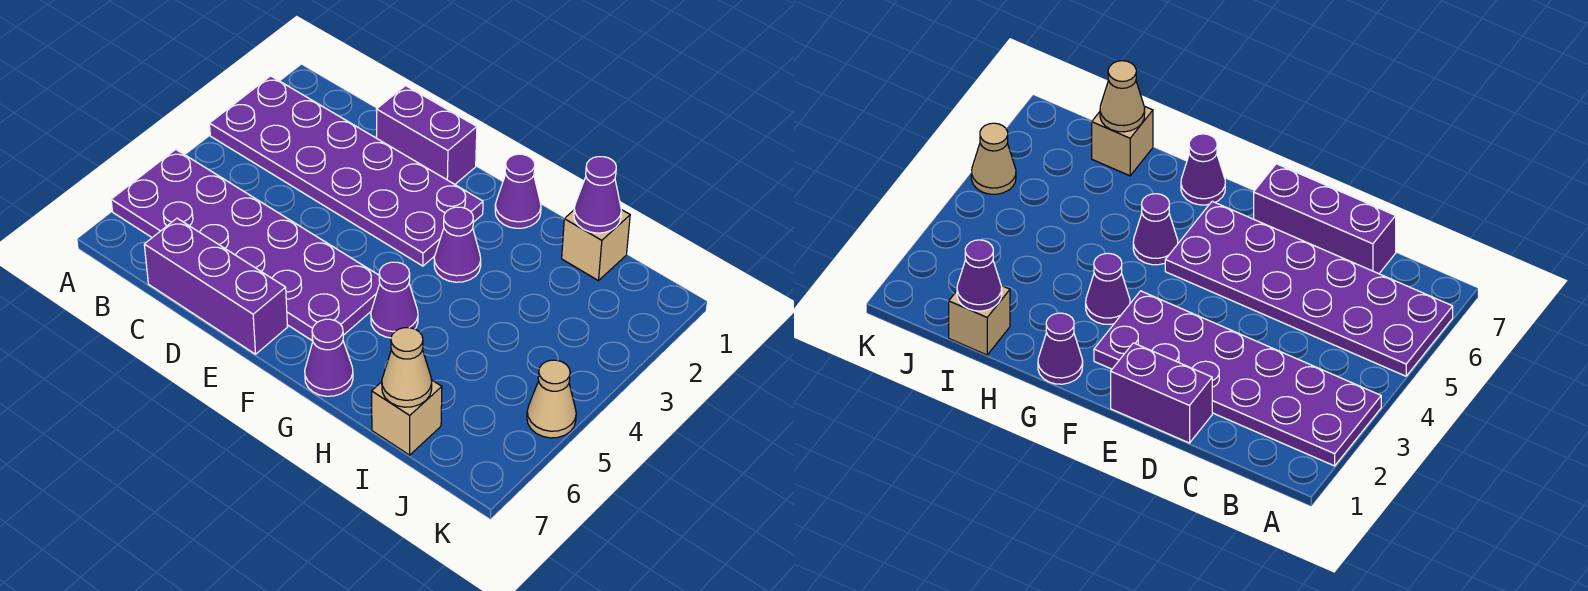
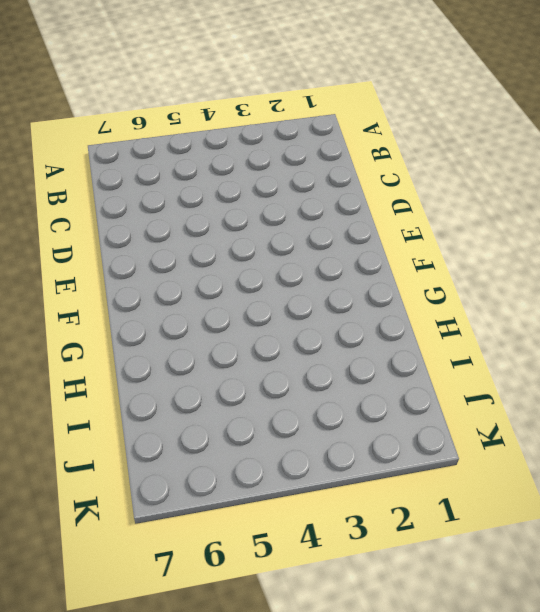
none -> purple 2x6 plate [209,76,483,266]
none -> purple 2x6 plate [111,149,380,341]
none -> purple 1x3 brick [144,218,287,354]

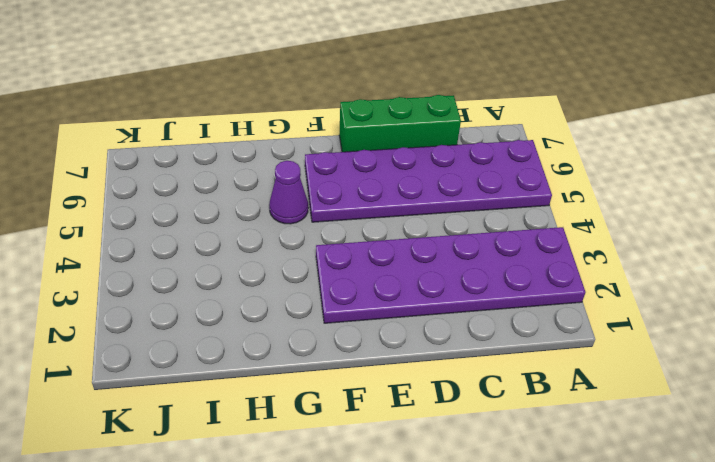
green 1x3 brick [339,95,461,152] -> purple 1x3 brick [144,218,287,354]
none -> purple 1x2 brick [376,86,477,184]
none -> purple 1x1 cone [495,154,541,228]
none -> purple 1x1 cone [434,207,481,282]

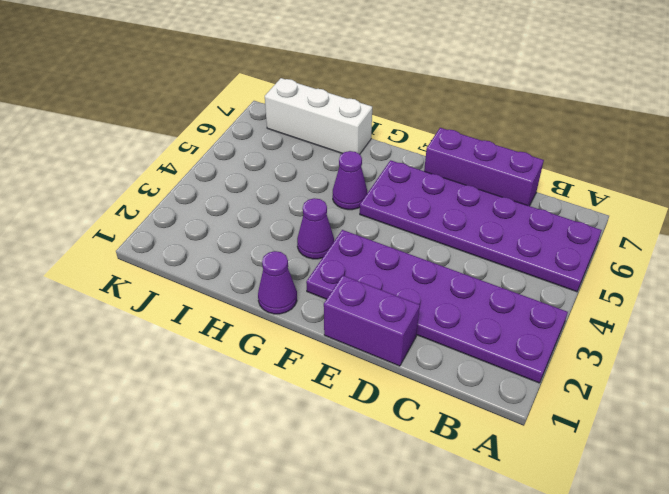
white 1x3 brick [265,78,372,154] -> tan 1x1 brick [372,380,442,455]
none -> purple 1x1 cone [305,319,353,396]
none -> tan 1x1 brick [562,210,630,281]
none -> tan 1x1 cone [527,360,576,438]

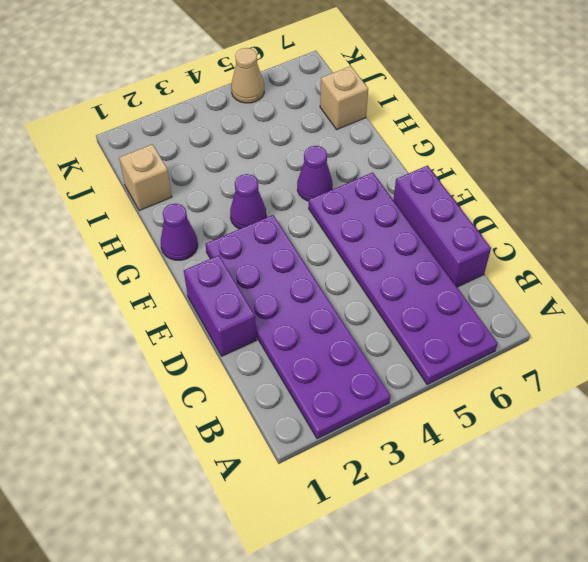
none -> purple 1x1 cone [305,319,353,396]
none -> purple 1x1 cone [574,157,621,233]
none -> tan 1x1 cone [382,328,432,407]

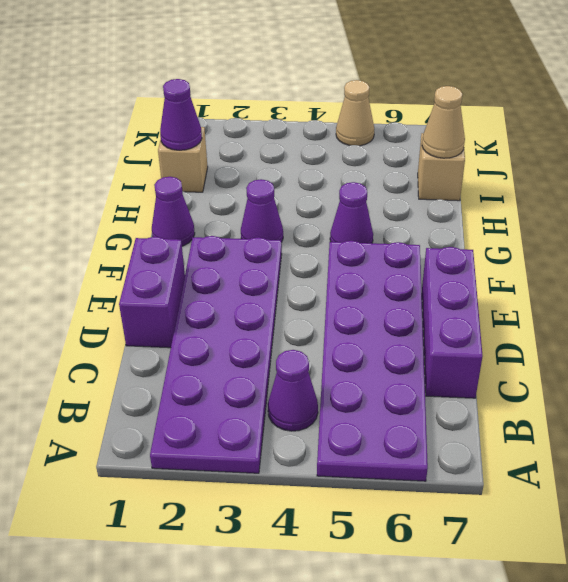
purple 1x1 cone [268,350,318,431] -> purple 1x1 cone moved to [305,319,353,396]

